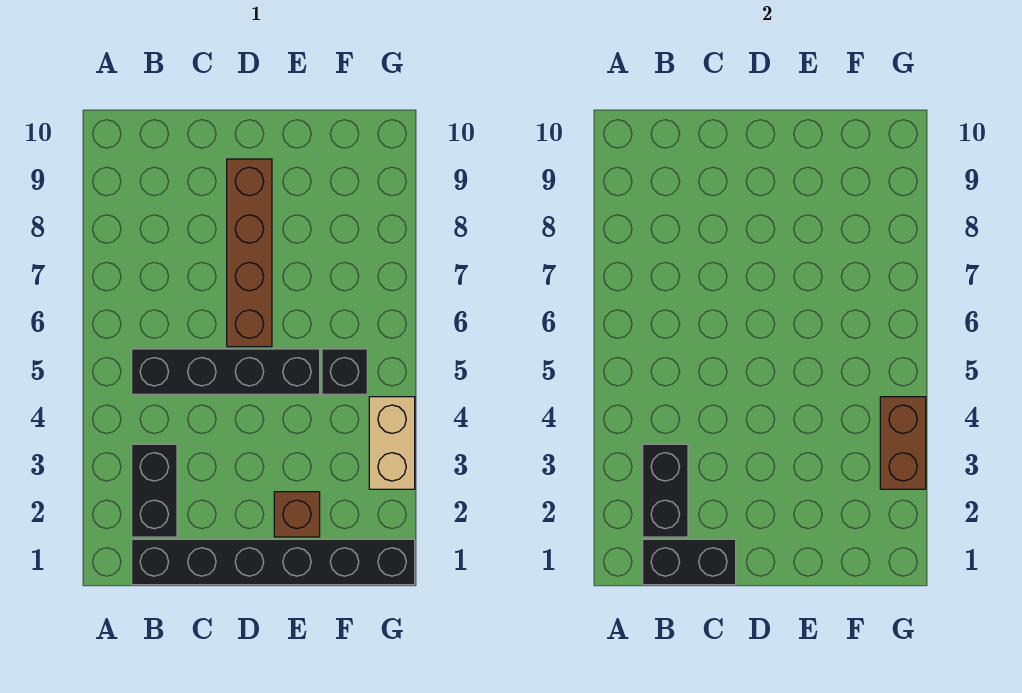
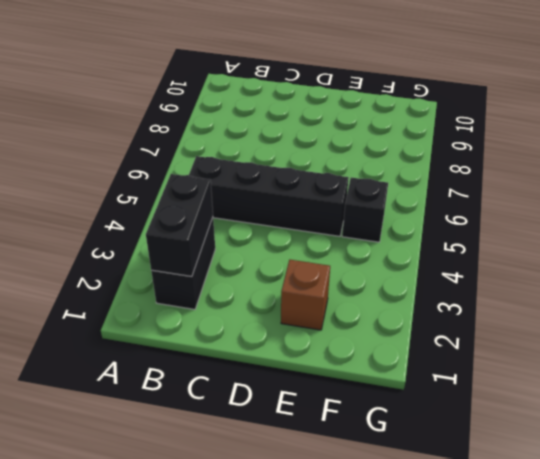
none -> black 1x6 brick [132,539,415,585]
none -> brown 1x4 brick [227,159,272,347]

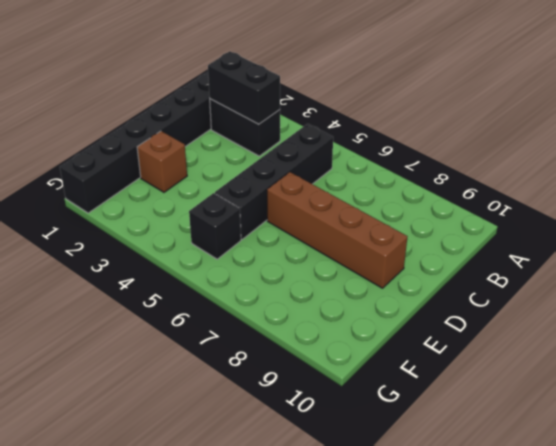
none -> tan 1x2 brick [369,397,415,489]
none -> black 1x2 brick [643,539,736,585]

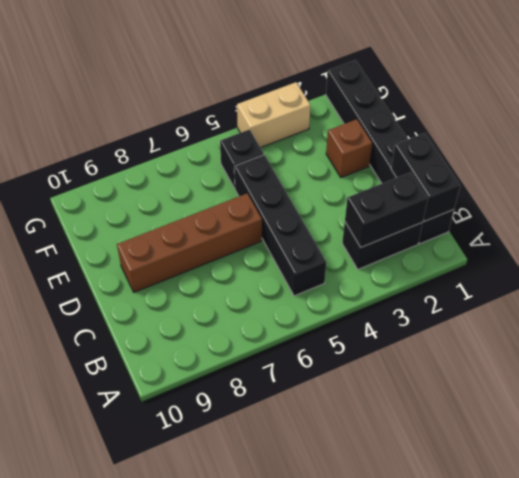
none -> brown 1x2 brick [880,397,926,489]

